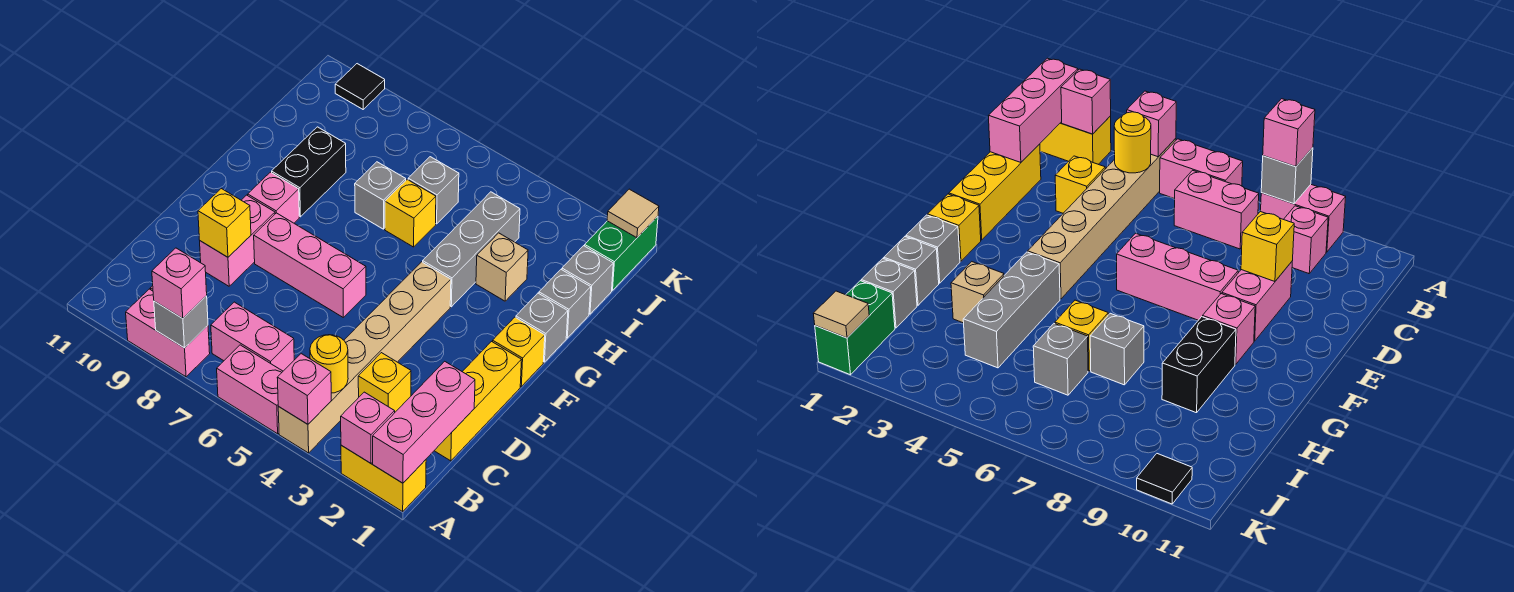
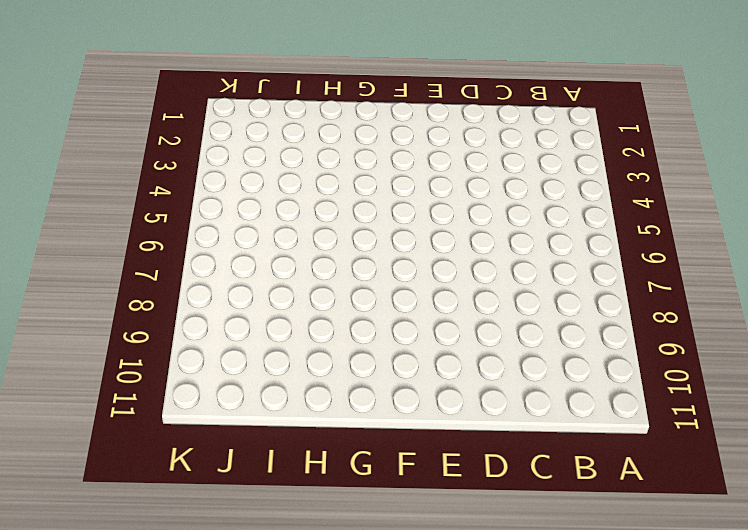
none -> yellow 1x2 brick [341,445,426,511]
none -> tan 1x6 brick [278,262,451,453]
none -> pink 1x2 brick [217,345,283,434]
none -> pink 1x2 brick [126,289,210,377]

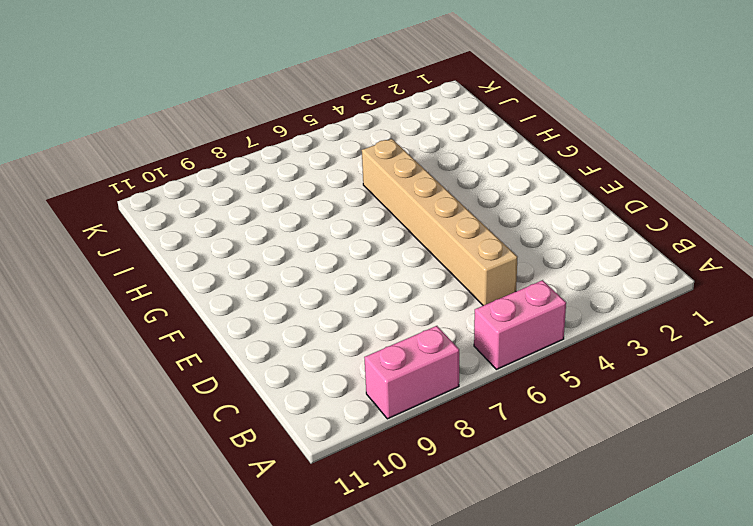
tan 1x6 brick [362,139,518,306] -> tan 1x6 brick moved to [278,262,451,453]
none -> yellow 1x2 brick [341,445,426,511]
none -> pink 1x2 brick [211,302,294,371]
none -> pink 1x1 brick [1284,206,1328,274]
none -> yellow 1x3 brick [434,342,521,461]

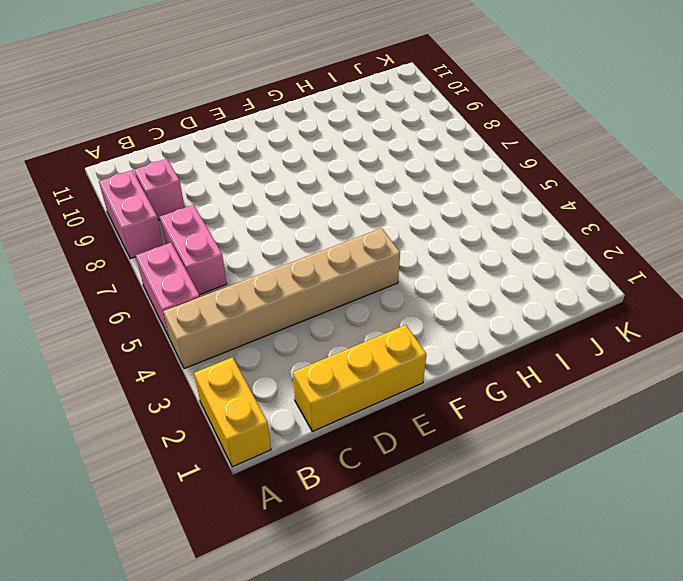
none -> yellow 1x1 brick [358,353,411,412]
none -> pink 1x2 brick [200,195,275,286]
none -> pink 1x3 brick [254,213,366,317]
none -> yellow 1x1 brick [493,317,545,386]

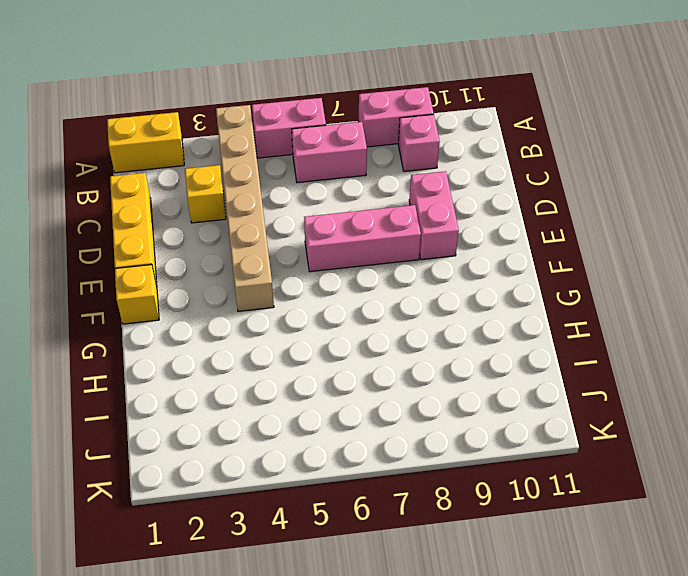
none -> pink 1x1 brick [248,172,299,223]
none -> grey 1x1 brick [516,293,568,362]
none -> grey 1x3 brick [423,192,520,307]
none -> black 1x2 brick [272,127,346,217]

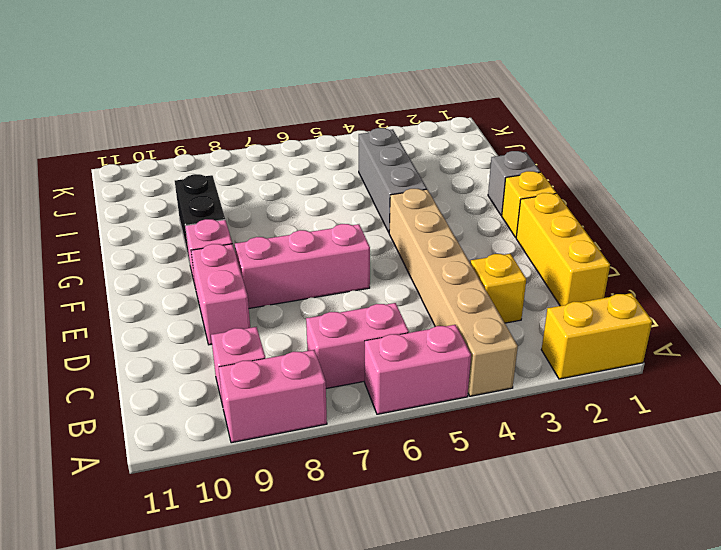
none -> grey 1x1 brick [539,270,591,338]
none -> tan 1x1 brick [476,233,528,301]
none -> yellow 1x1 brick [385,180,436,247]
none -> grey 1x1 brick [355,162,406,229]

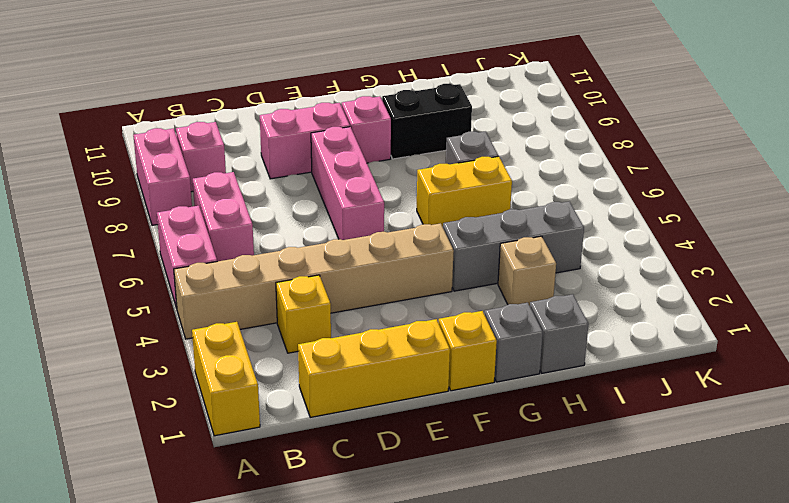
yellow 1x2 brick [417,156,512,227] -> yellow 1x1 brick [385,180,436,247]
none -> grey 1x1 brick [562,246,613,314]
none -> grey 1x1 brick [408,157,459,224]
none -> green 1x2 brick [585,216,658,290]
none -> black 1x1 tile [335,64,385,109]

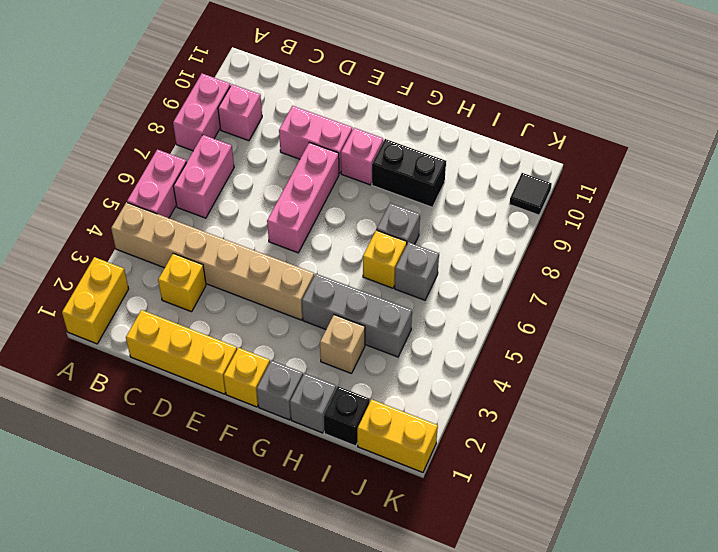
black 1x1 brick [324,386,370,446] -> grey 1x1 brick [562,246,613,314]
yellow 1x2 brick [357,399,438,472] -> green 1x2 brick [585,216,658,290]
none -> pink 1x3 brick [373,361,475,483]
none -> pink 1x1 brick [341,392,395,463]
none -> pink 1x1 brick [277,354,331,424]
none -> grey 1x1 brick [154,296,208,348]

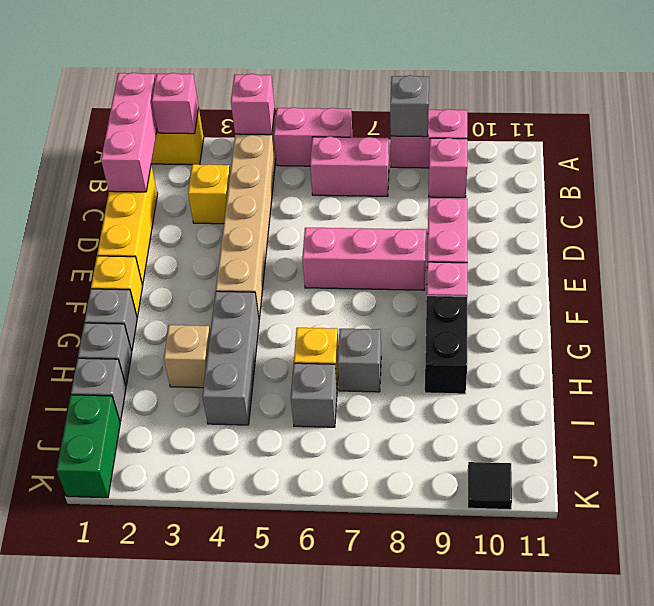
none -> yellow 1x1 round brick [310,335,348,393]
none -> yellow 1x1 brick [198,189,251,257]
none -> tan 1x1 tile [607,189,659,238]
none -> pink 1x1 brick [152,248,207,319]

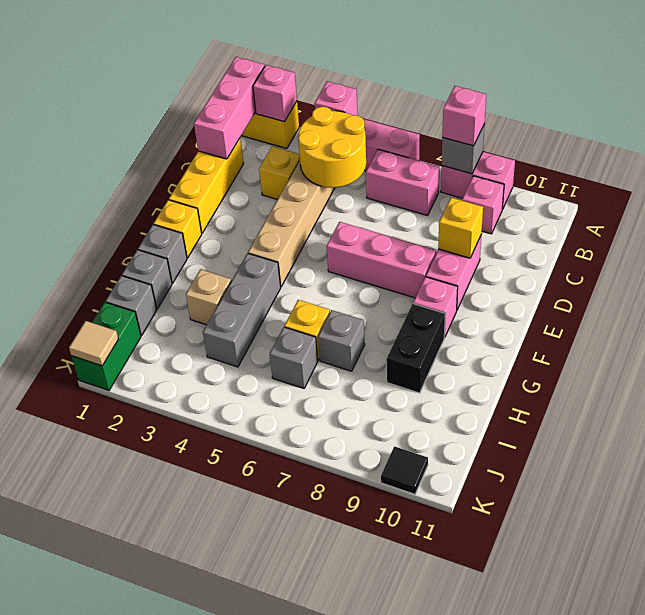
yellow 2x2 round brick [298,107,366,188] -> yellow 1x1 round brick [310,335,348,393]

